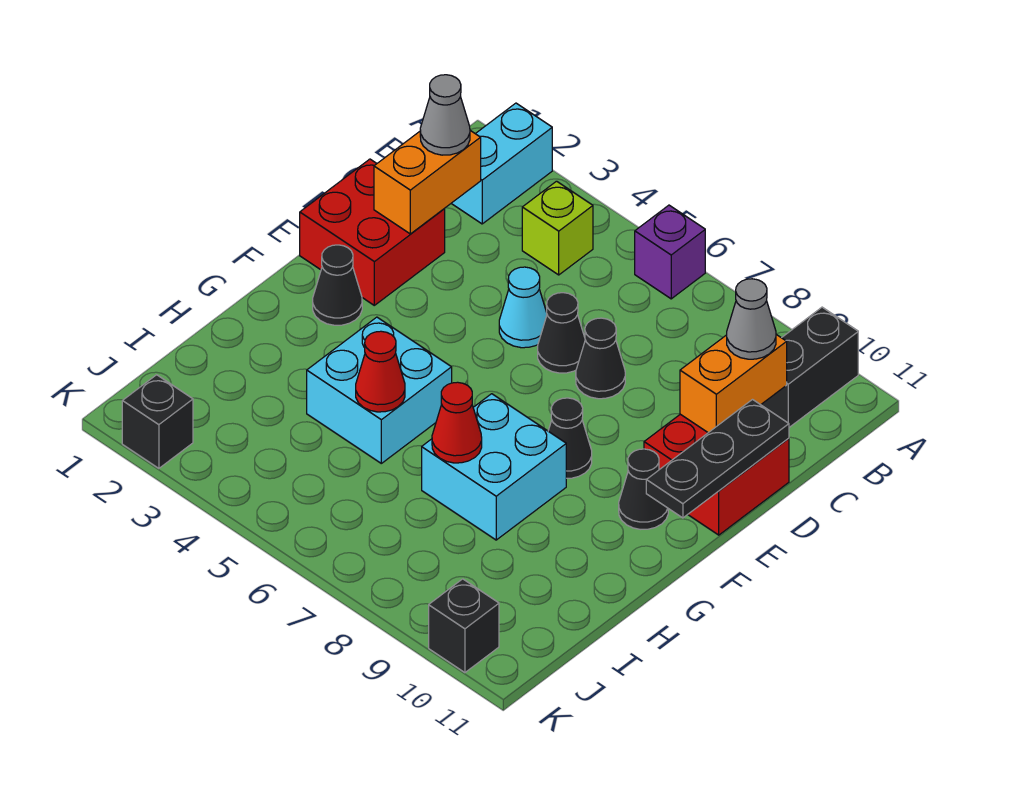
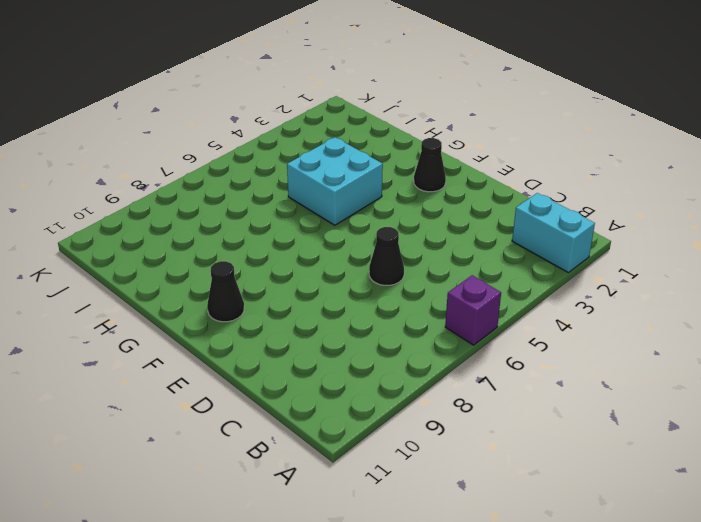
none -> black 1x2 brick [761,307,858,427]
none -> lime 1x1 brick [522,181,593,275]
none -> red 2x2 brick [300,159,445,305]

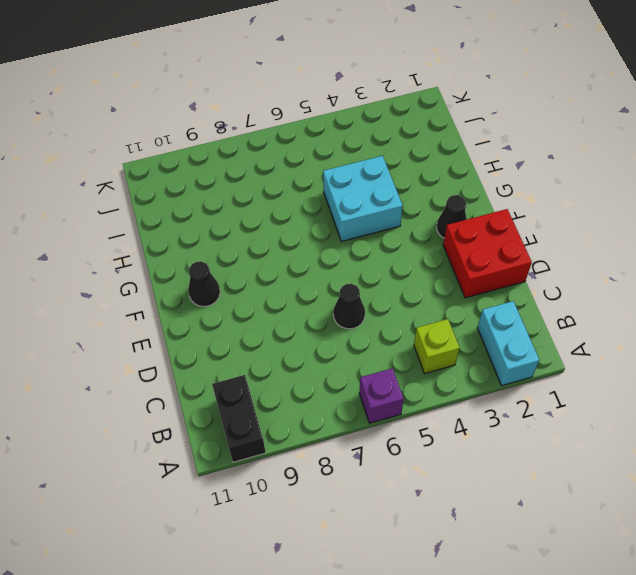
none -> cyan 1x1 cone [499,267,547,348]
none -> black 1x1 cone [576,318,625,399]
none -> red 2x2 brick [644,414,789,535]

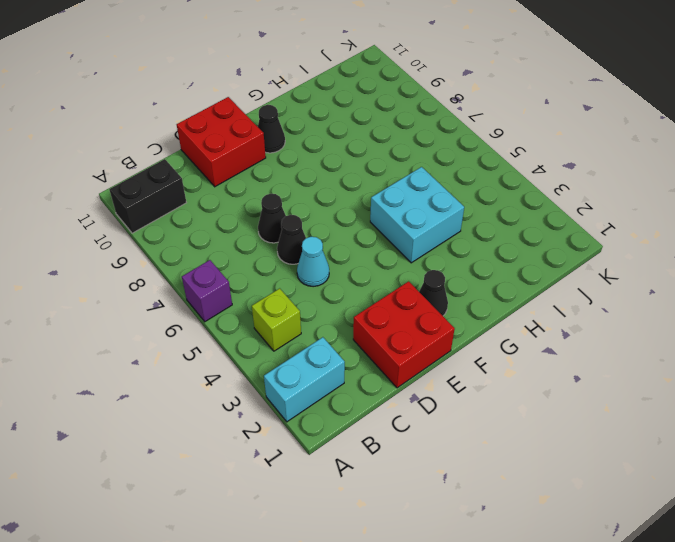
none -> black 1x1 cone [548,398,592,478]
none -> cyan 2x2 brick [422,394,566,540]
none -> black 1x1 brick [122,375,193,468]

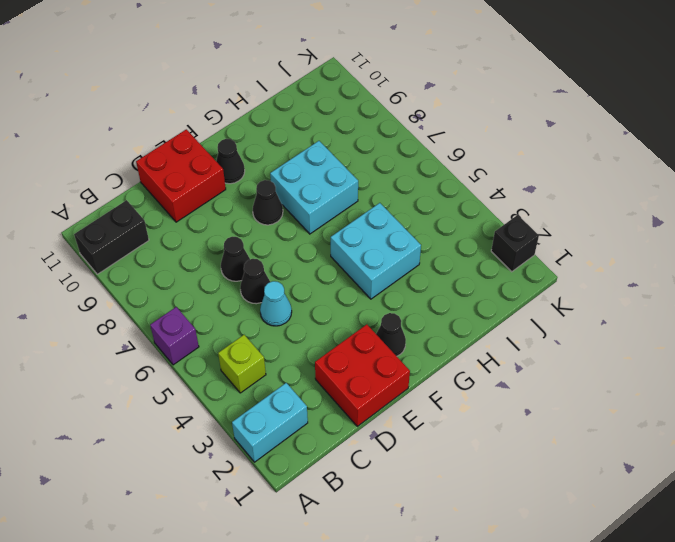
none -> black 1x1 brick [429,579,499,673]
none -> orange 1x2 brick [374,131,481,234]
none -> orange 1x2 brick [680,335,787,433]

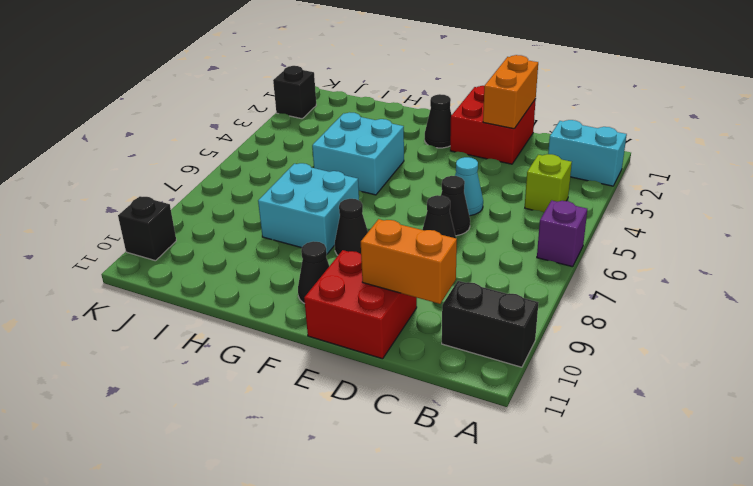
orange 1x2 brick [483,55,538,129] -> orange 1x2 brick turned to [374,131,481,234]
none -> black 1x3 plate [646,400,789,518]
none -> red 1x1 cone [356,331,405,412]
none -> red 1x1 cone [432,382,482,463]

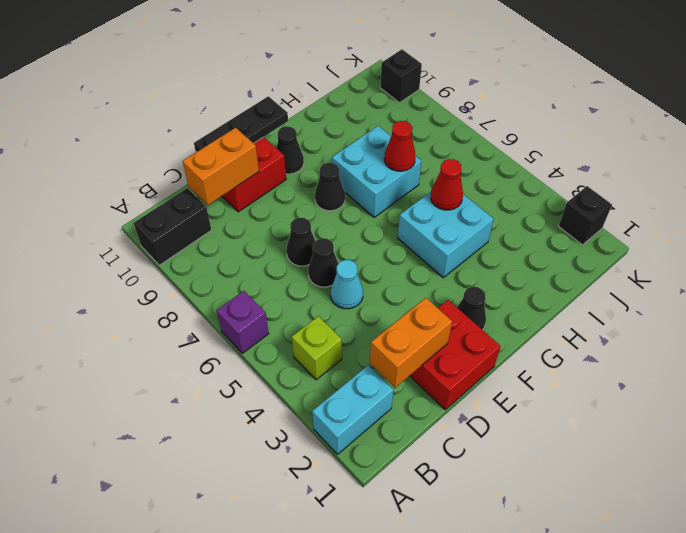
none -> grey 1x1 cone [420,75,470,155]
none -> grey 1x1 cone [727,279,776,359]

